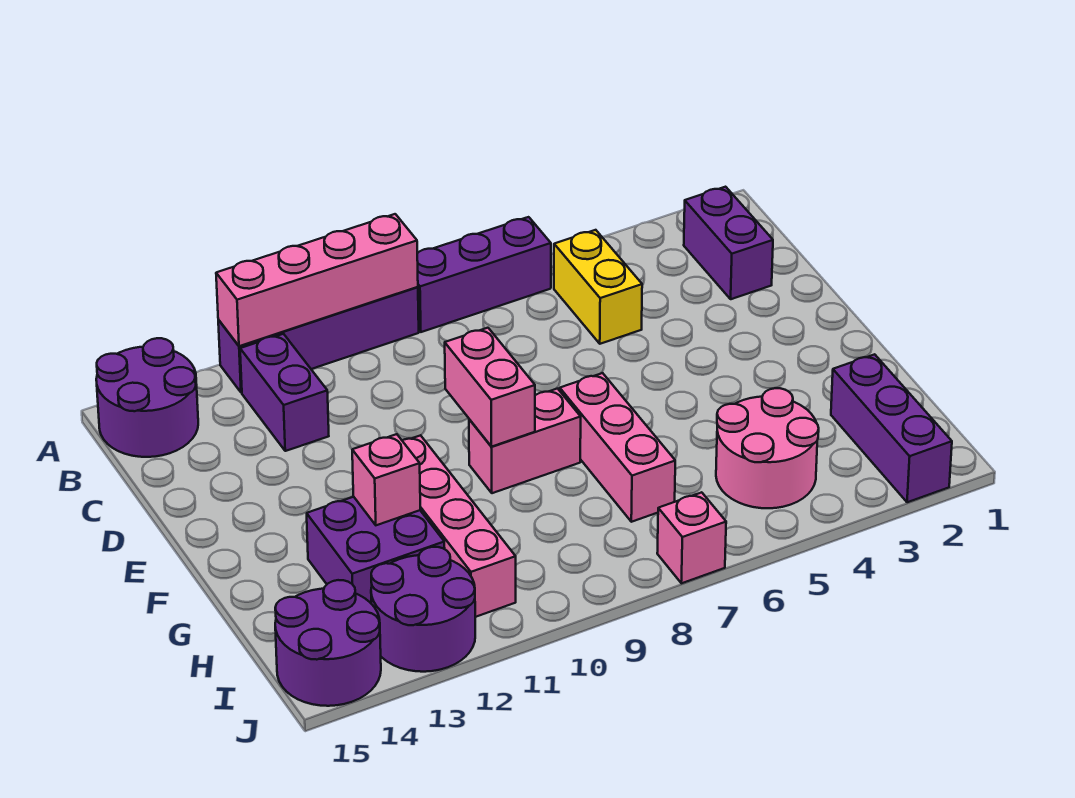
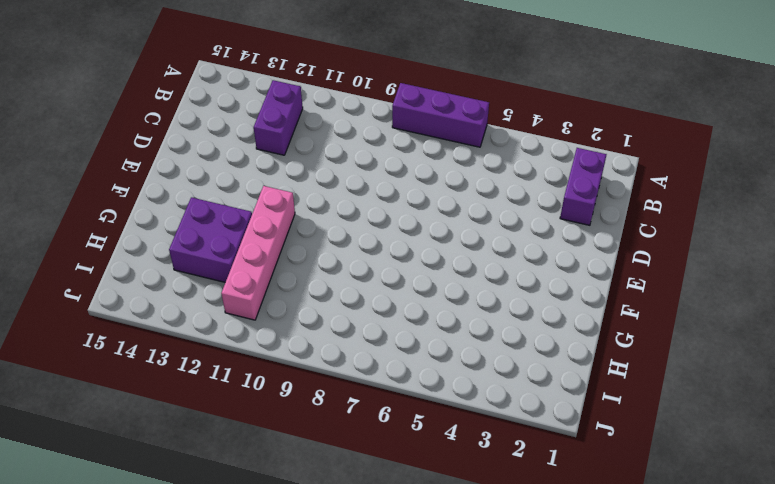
none -> purple 1x4 brick [218,287,419,393]
none -> purple 2x2 round brick [96,338,198,457]
none -> yellow 1x2 brick [554,230,642,344]

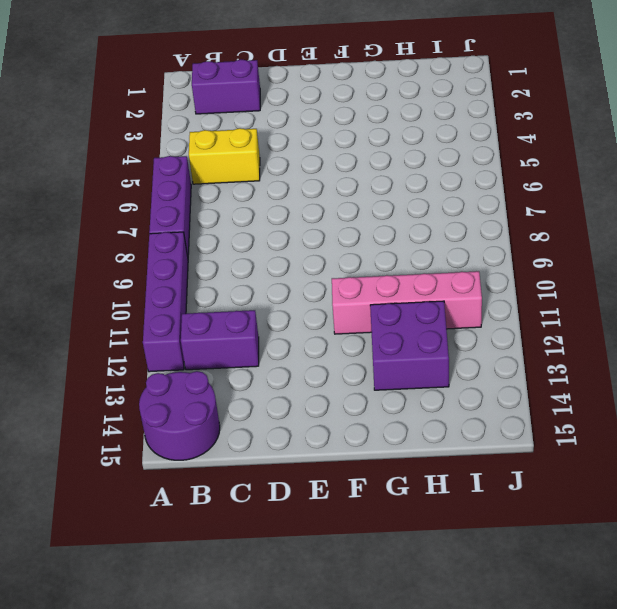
none -> pink 1x3 brick [560,373,675,522]
none -> pink 1x2 brick [469,389,581,493]
none -> purple 1x3 brick [831,354,952,502]

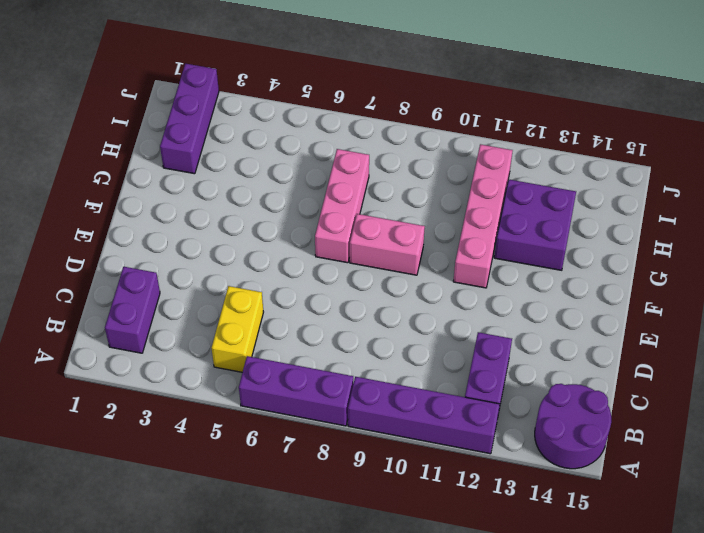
none -> pink 2x2 round brick [716,388,819,508]
none -> purple 2x2 round brick [371,547,475,672]
none -> purple 2x2 round brick [275,580,381,706]

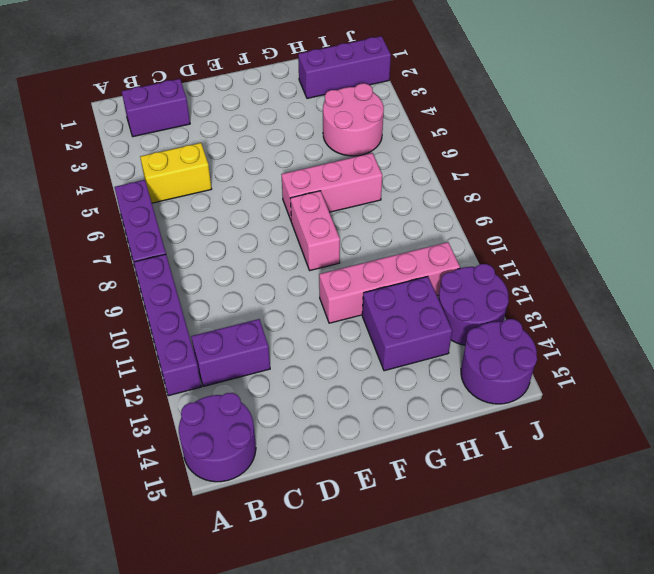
none -> pink 1x1 brick [657,492,726,583]
none -> pink 1x4 brick [216,214,418,346]
none -> pink 1x2 brick [445,328,535,447]

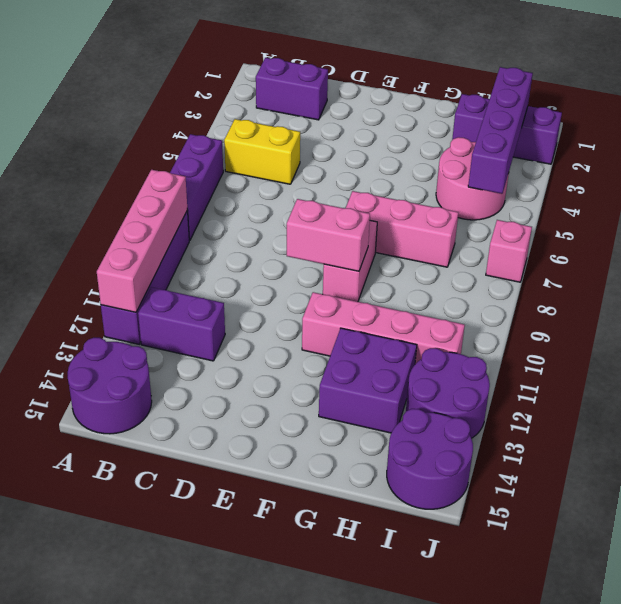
purple 1x4 brick [468,67,533,194] -> none
none -> pink 1x1 brick [352,434,420,525]

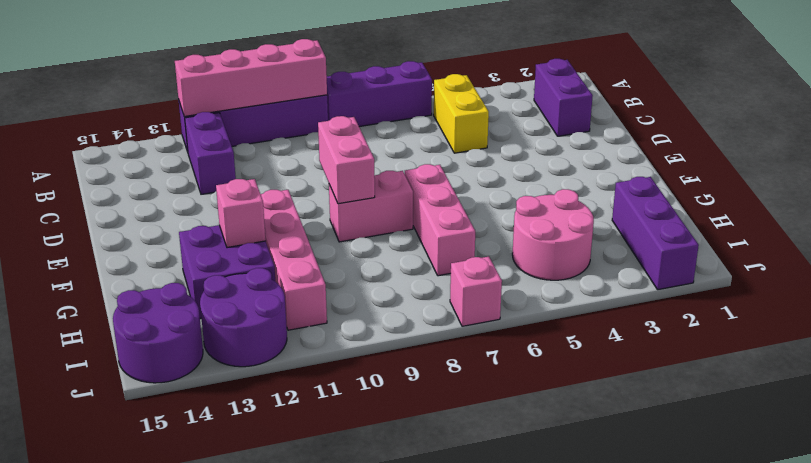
none -> purple 2x2 round brick [96,338,198,457]

